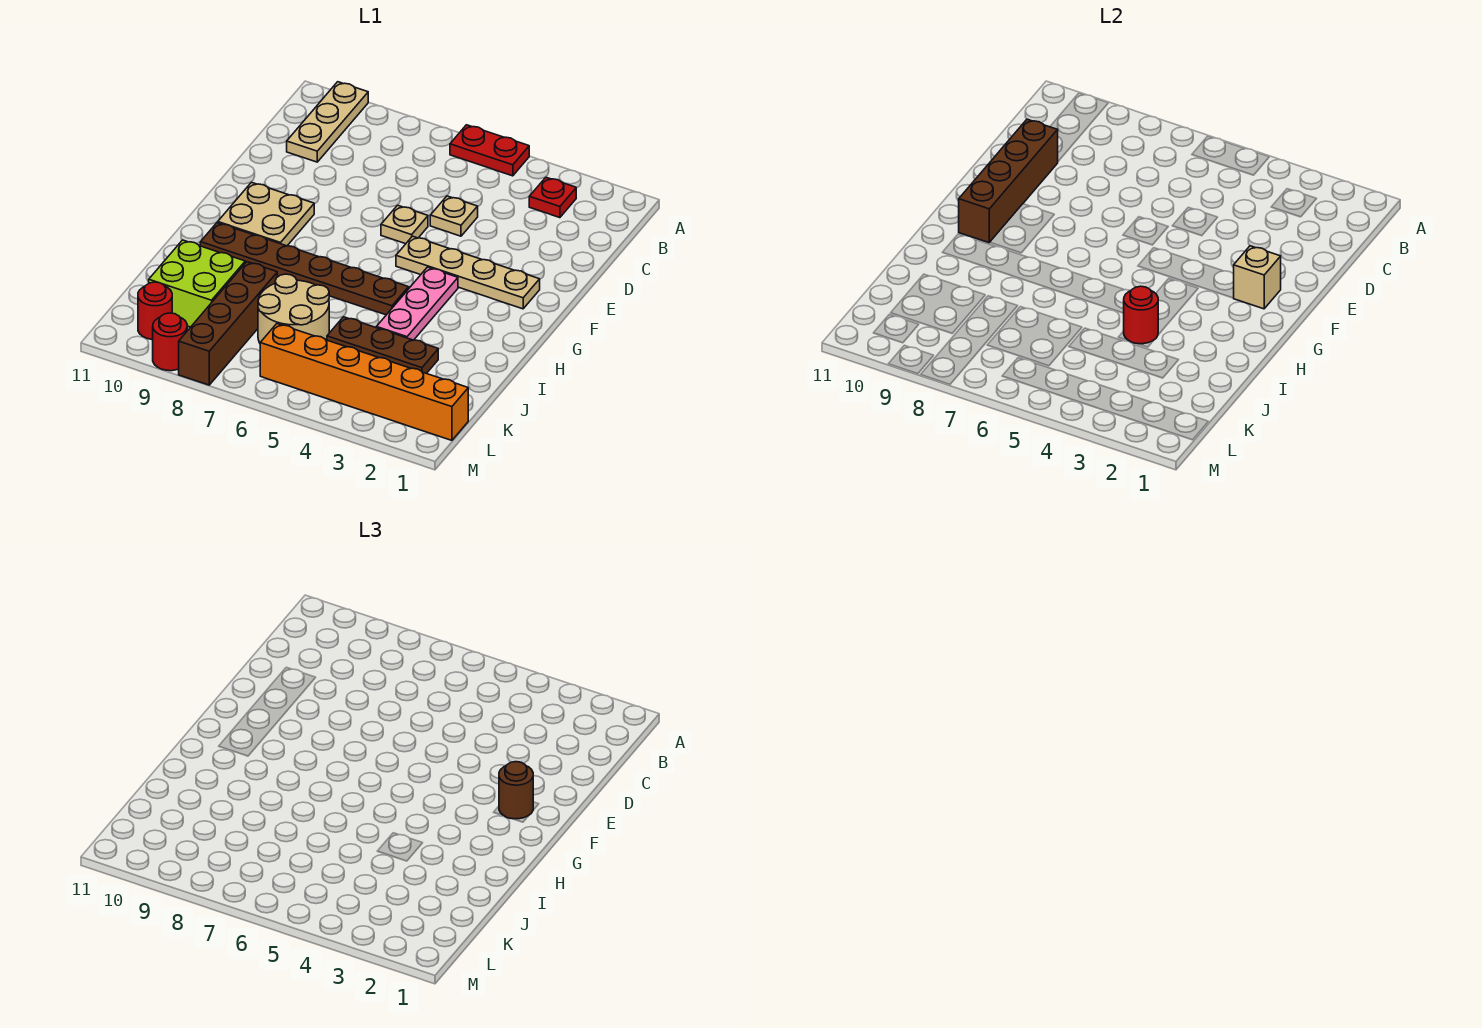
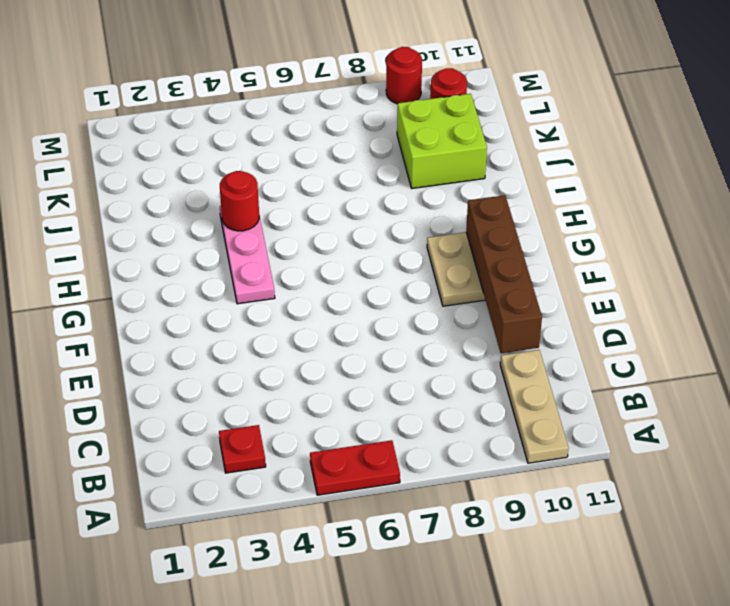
none -> tan 1x1 plate [430,196,478,236]
none -> tan 1x1 plate [381,205,428,244]
none -> tan 1x4 plate [396,236,540,309]

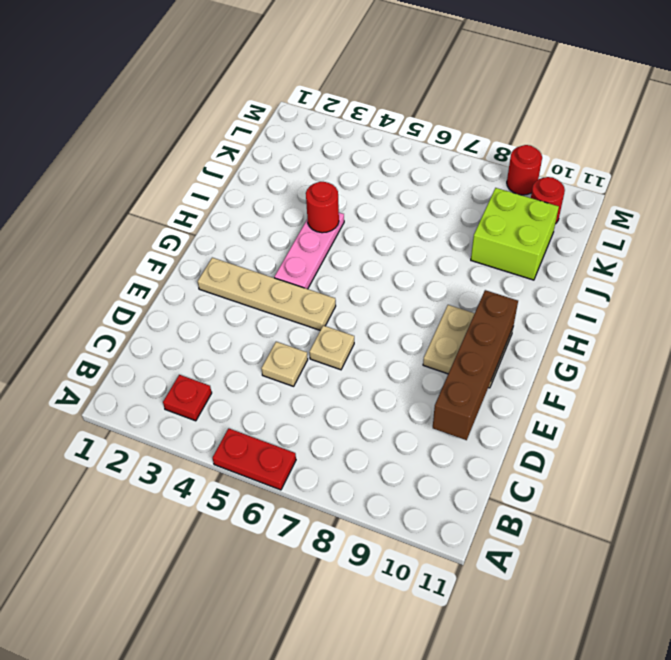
none -> tan 1x3 plate [287,82,368,162]
none -> brown 1x6 plate [200,223,409,315]
none -> brown 1x3 plate [327,317,438,374]

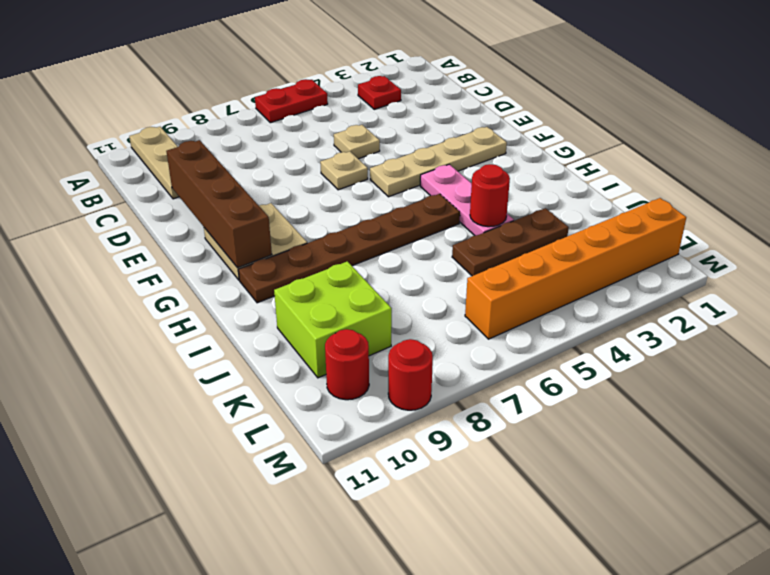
none -> tan 2x2 round brick [258,274,329,343]
none -> brown 1x4 brick [179,262,277,385]
none -> tan 1x1 brick [1234,246,1281,309]

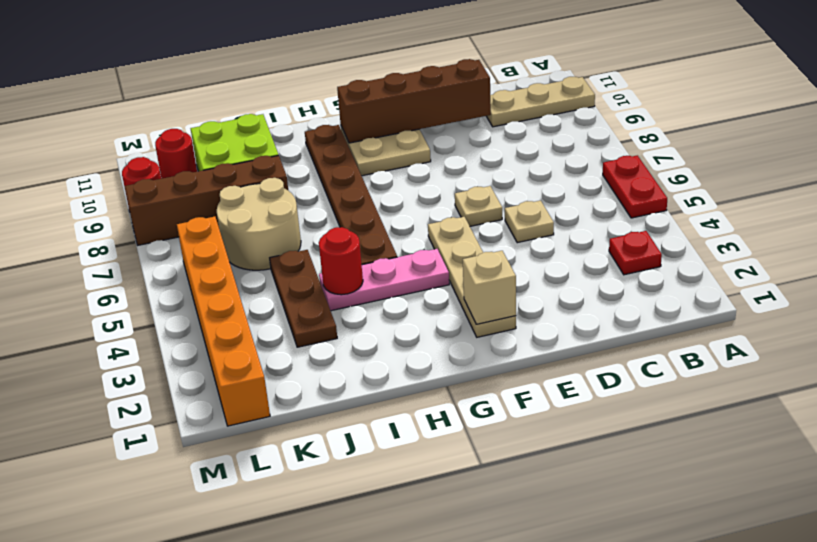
none -> brown 1x1 round brick [499,762,533,819]

